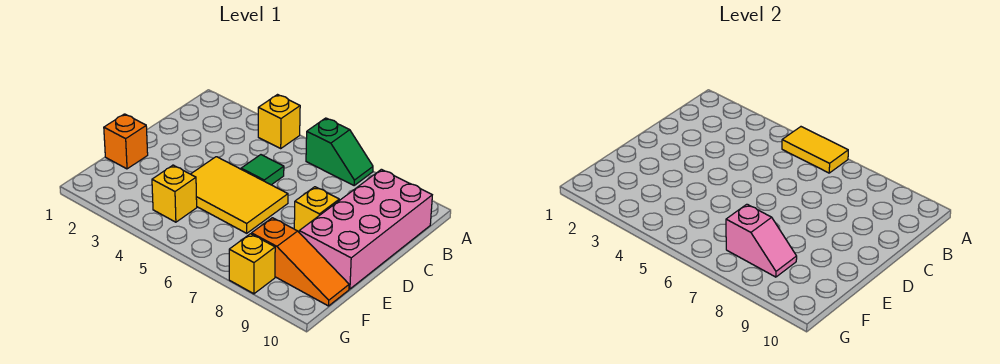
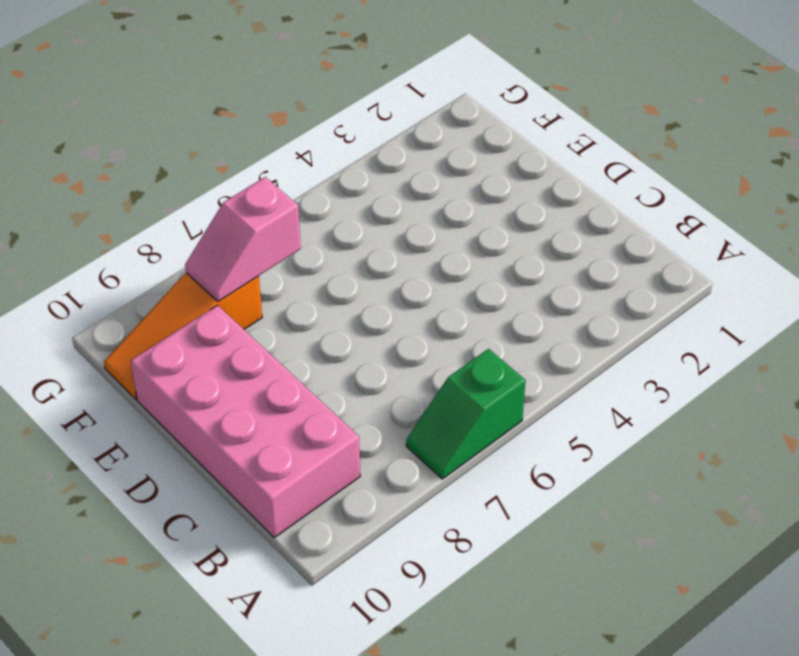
none -> yellow 1x1 brick [258,95,300,148]
none -> green 1x1 tile [241,155,284,185]
none -> yellow 2x3 tile [191,157,288,233]

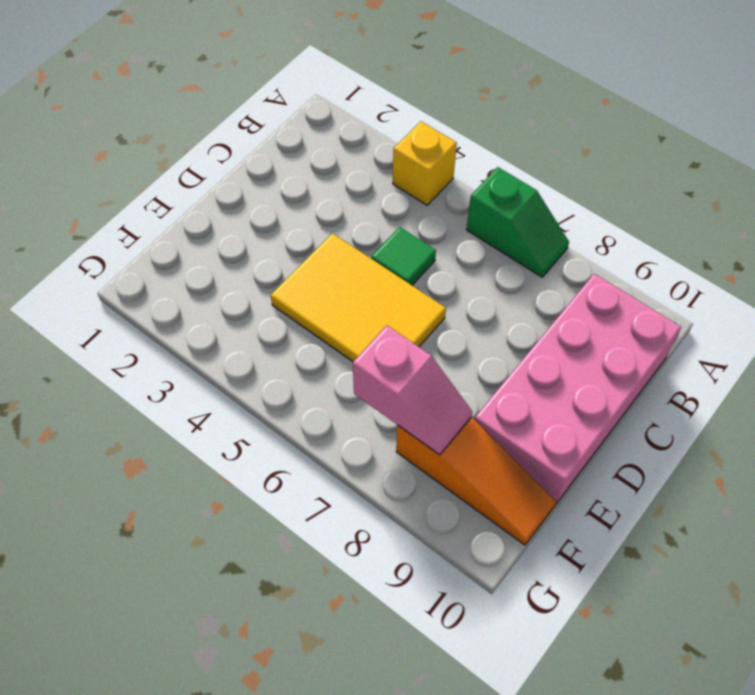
none -> yellow 1x1 brick [294,187,339,232]
none -> orange 1x1 brick [104,114,148,169]
none -> yellow 1x1 brick [152,165,197,222]

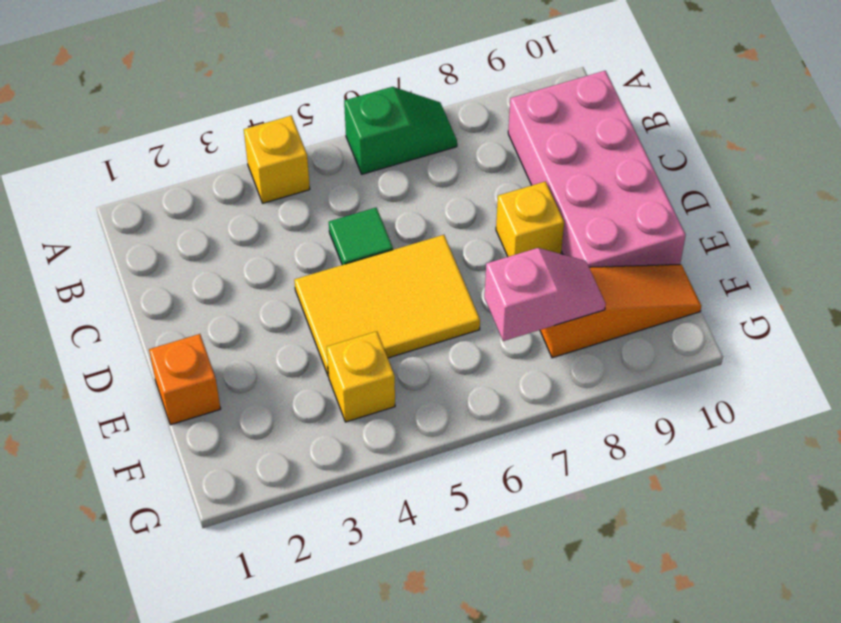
none -> yellow 1x1 brick [229,234,275,294]
none -> yellow 1x2 tile [782,127,848,173]

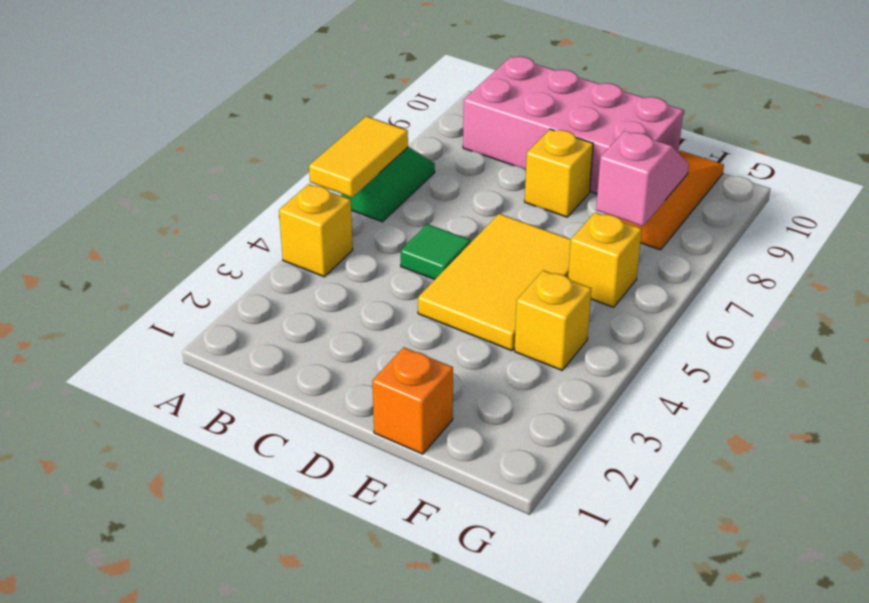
yellow 1x1 brick [568,212,642,307] -> yellow 1x1 brick moved to [229,234,275,294]

